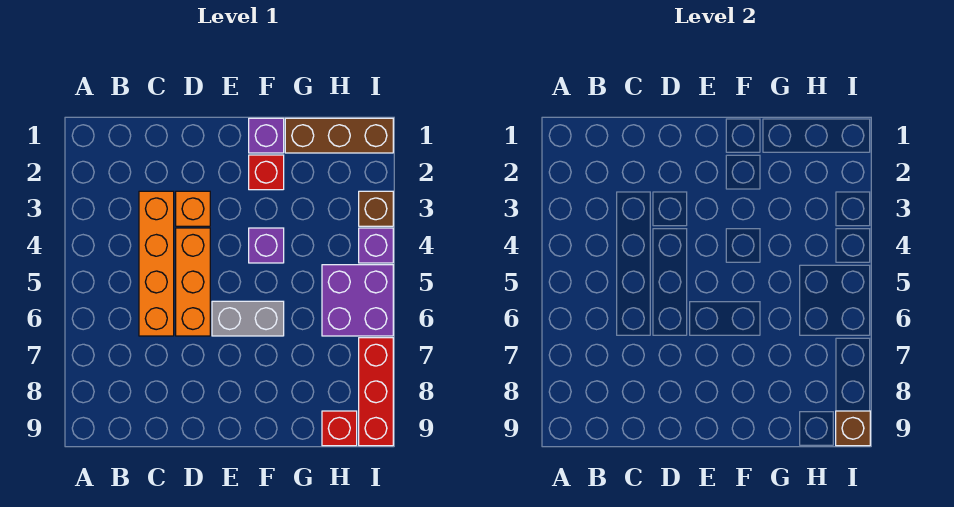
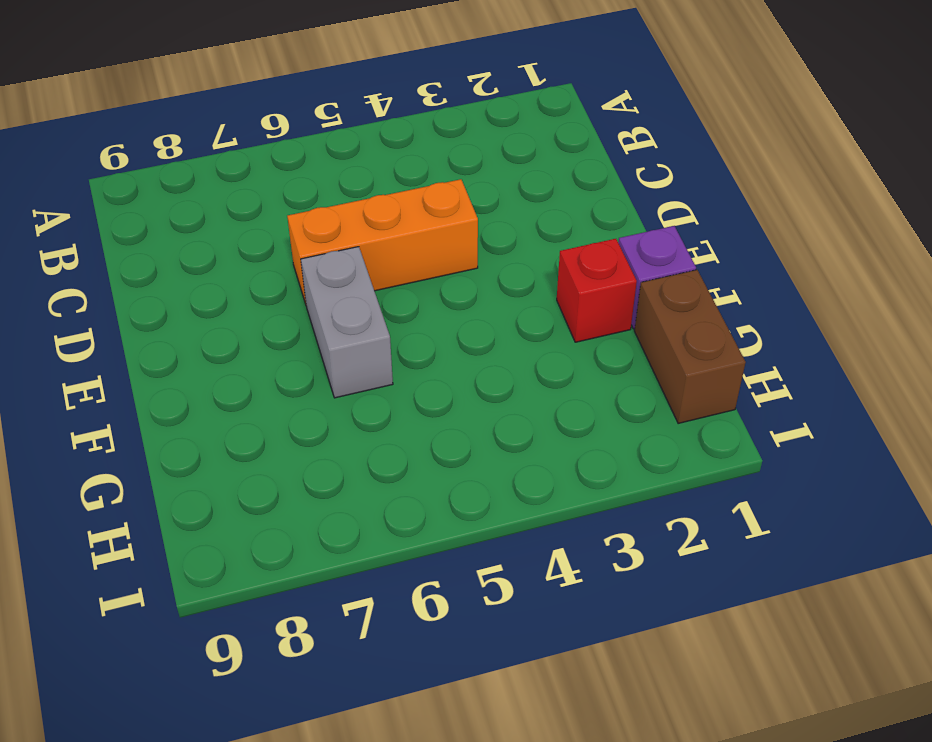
brown 1x2 brick [635,270,746,423] -> brown 1x3 brick [285,118,393,153]
none -> orange 1x4 brick [139,191,174,336]
none -> orange 1x1 brick [176,191,210,226]
none -> purple 1x1 brick [249,228,284,263]

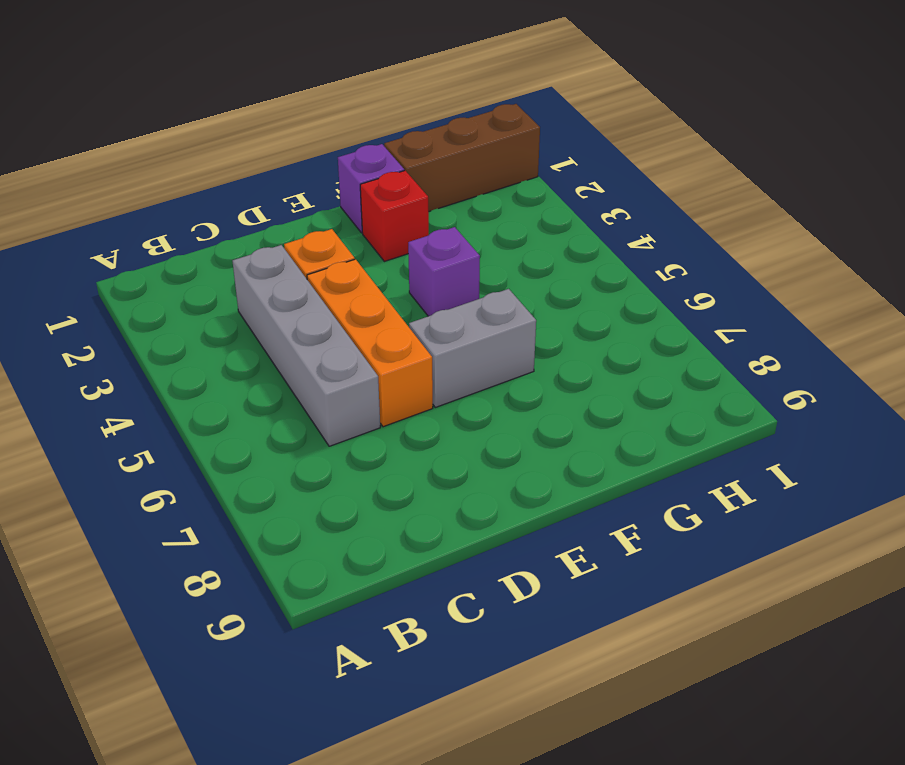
grey 1x4 brick [232,245,380,446] -> orange 1x4 brick [139,191,174,336]
none -> purple 2x2 brick [322,265,393,336]
none -> red 1x1 brick [322,411,357,446]
none -> brown 1x1 brick [359,191,393,226]

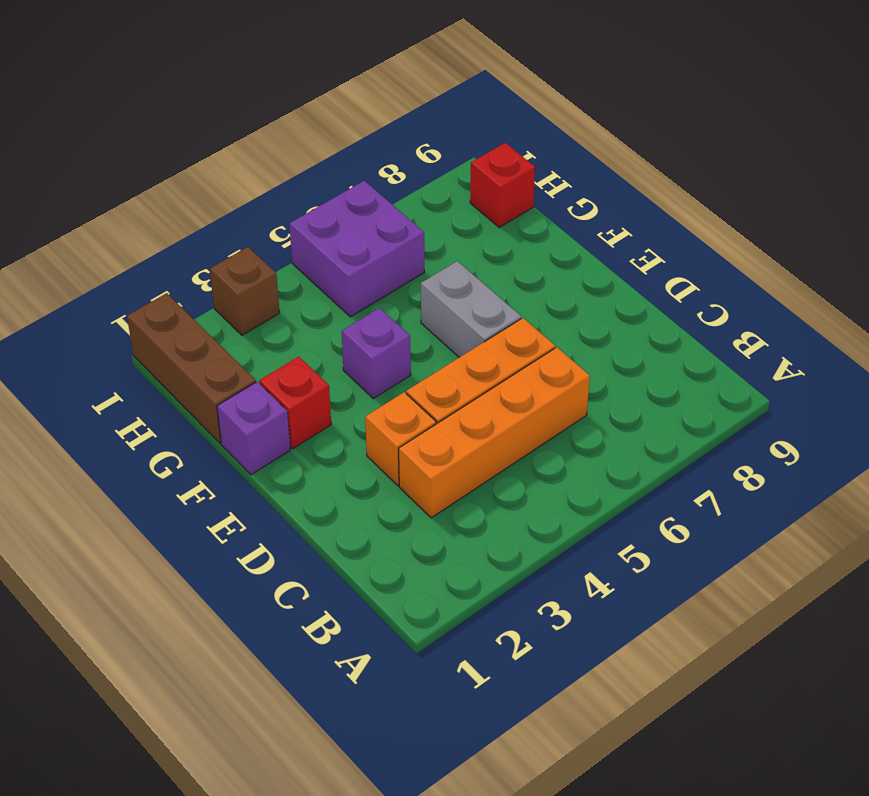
none -> purple 1x1 brick [359,228,393,263]
none -> red 1x3 brick [359,338,393,446]
none -> brown 1x1 brick [836,411,870,446]

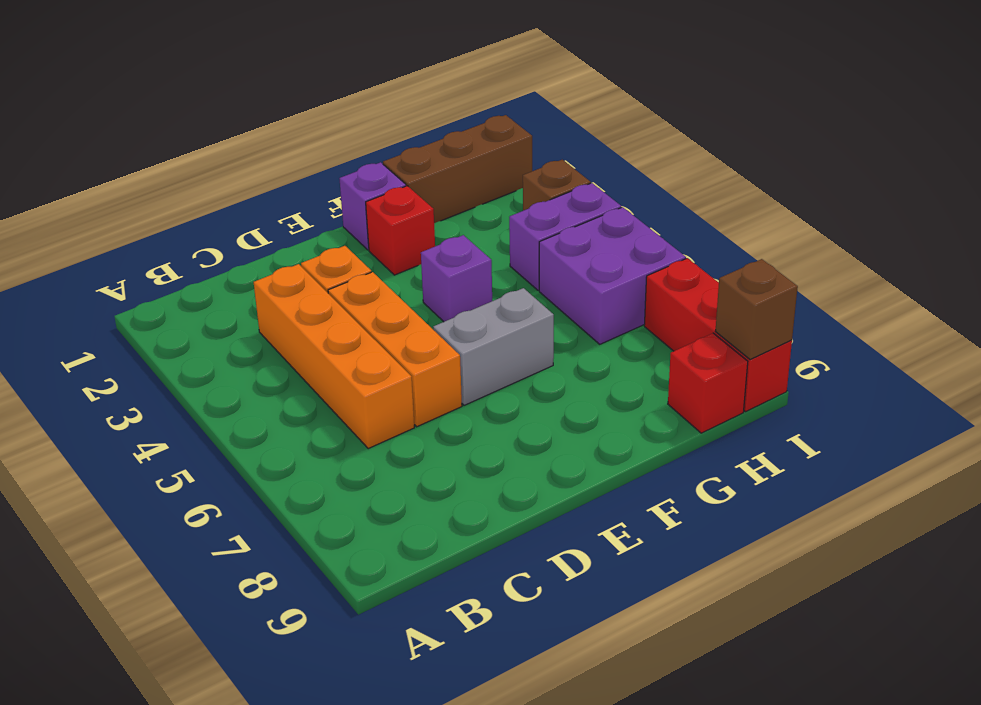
purple 1x2 brick [509,183,621,290] -> purple 1x1 brick [359,228,393,263]

